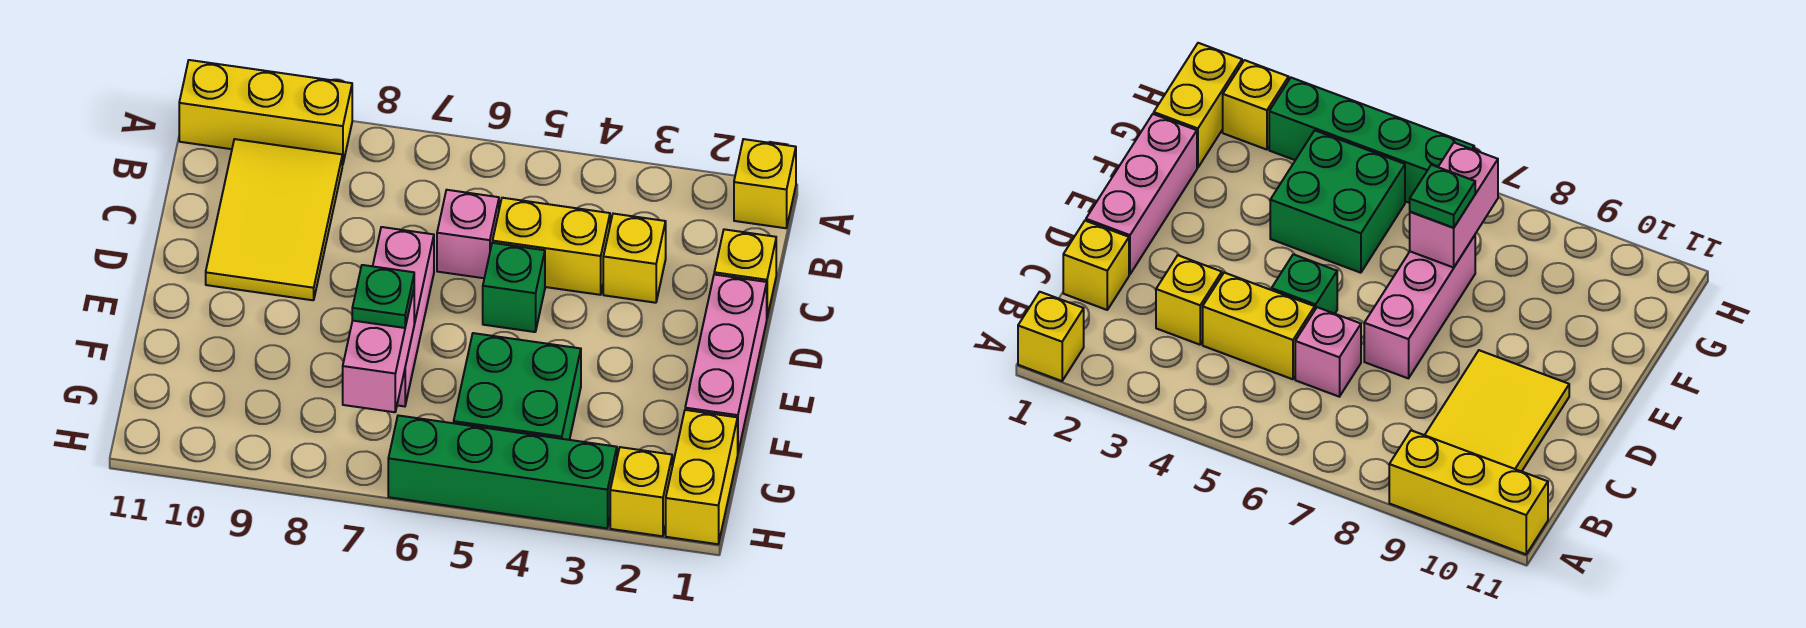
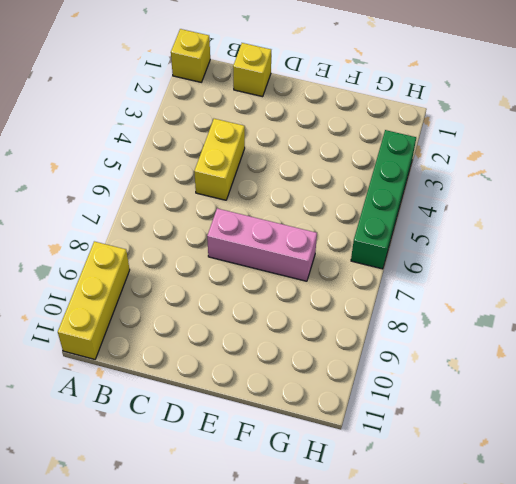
none -> yellow 2x3 tile [206,139,342,300]
none -> yellow 1x1 brick [603,214,666,303]
none -> pink 1x1 brick [437,190,499,278]

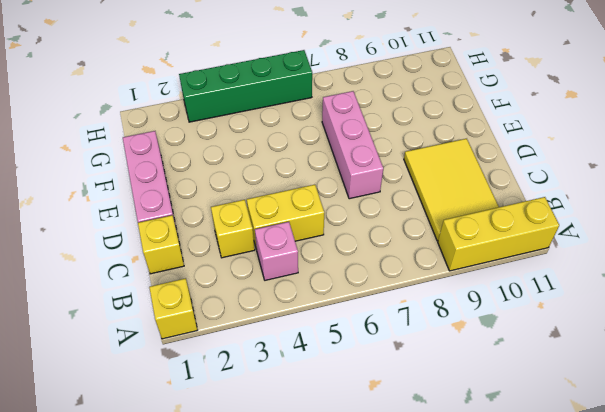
pink 1x1 brick [255,222,298,280] -> pink 1x1 brick moved to [437,190,499,278]
none -> green 1x1 brick [483,243,545,332]
none -> green 2x2 brick [454,333,581,440]
none -> yellow 1x2 brick [666,410,738,544]

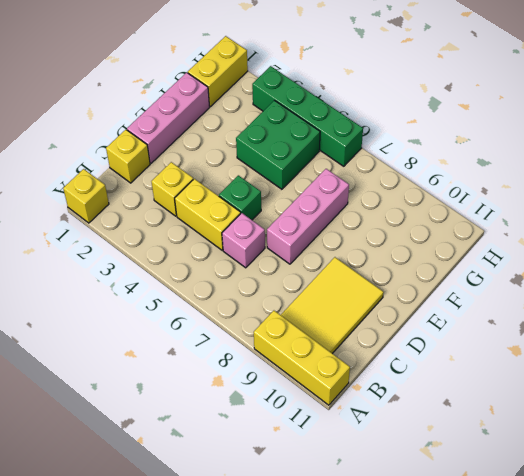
none -> yellow 1x1 brick [610,447,672,536]
none -> pink 1x2 brick [343,290,414,412]
none -> green 1x1 plate [352,265,414,328]

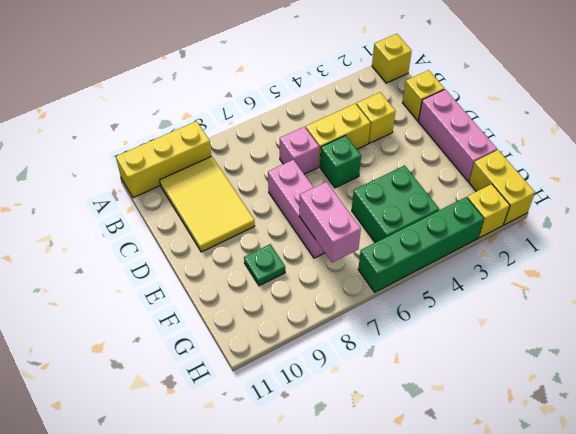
green 1x1 plate [244,244,285,286] -> green 1x1 plate moved to [352,265,414,328]

